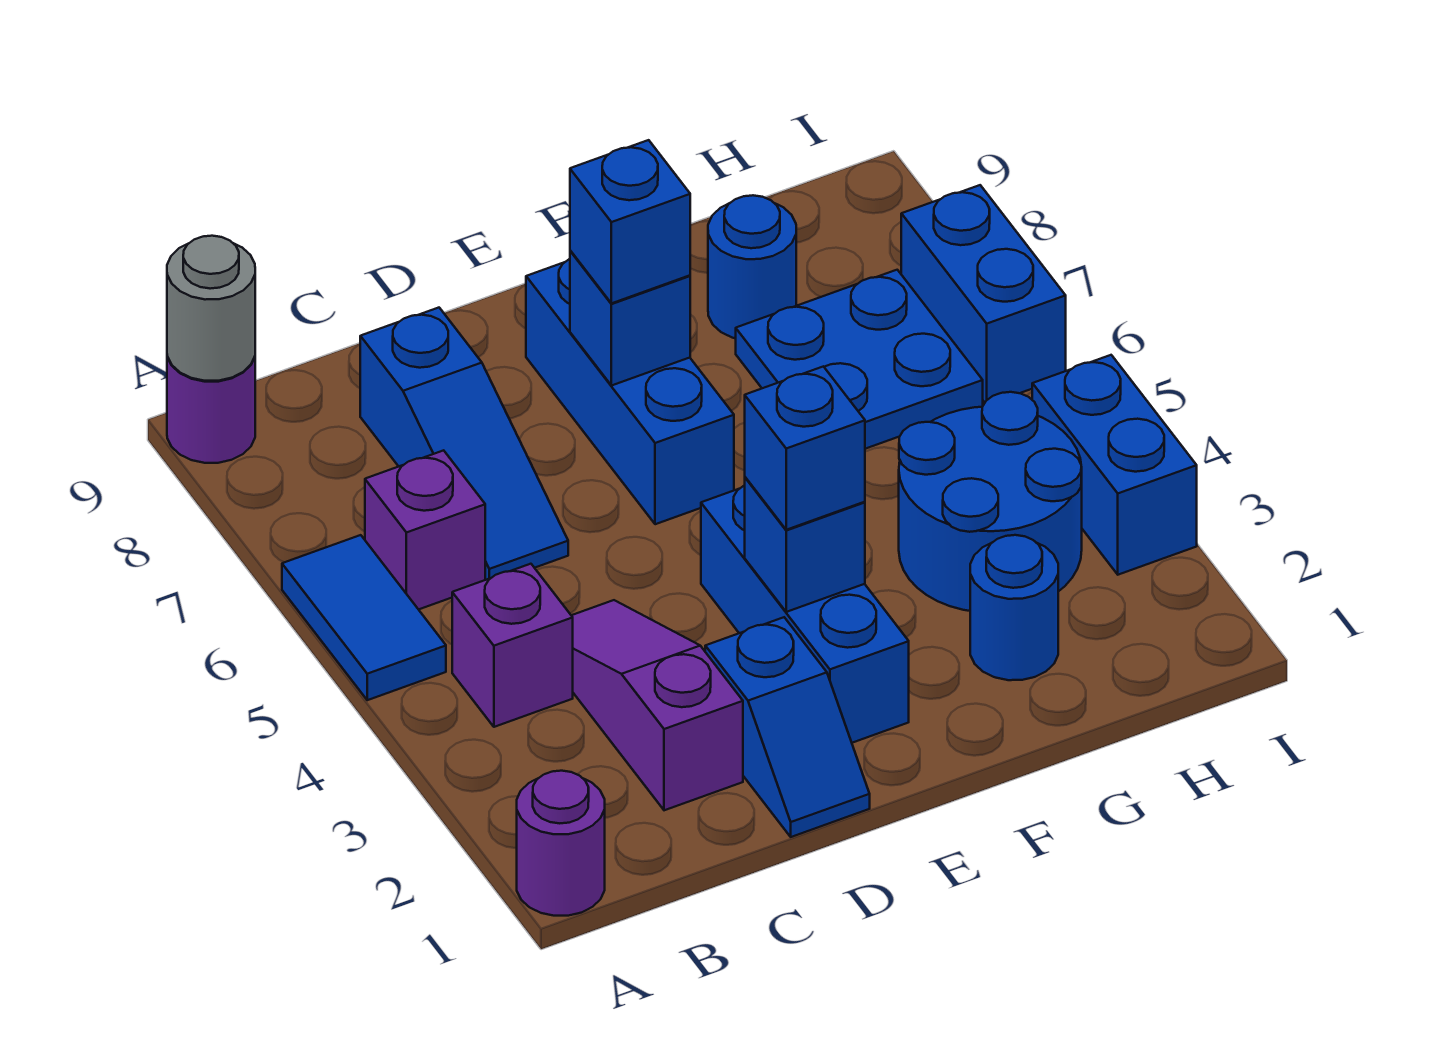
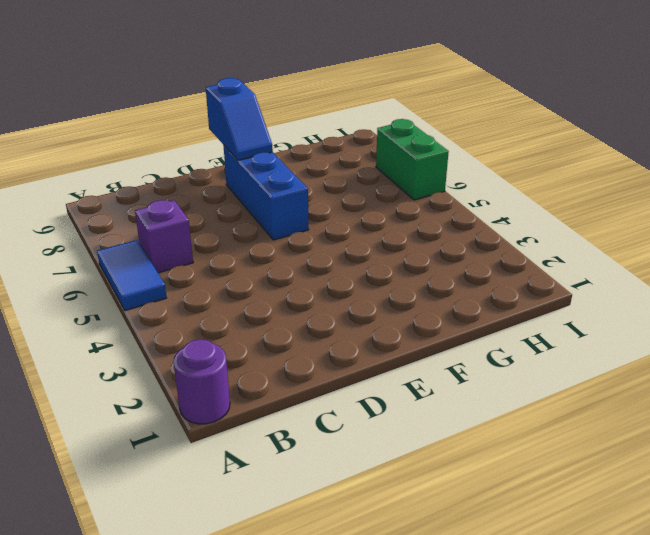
blue 1x2 slope [206,78,273,160] -> blue 1x2 slope moved to [705,617,870,837]
green 1x2 brick [376,119,449,200] -> blue 1x2 brick [901,185,1066,402]
none -> purple 1x1 round brick [167,357,255,463]
none -> purple 1x1 brick [452,564,573,727]
none -> purple 1x3 slope [571,600,743,810]

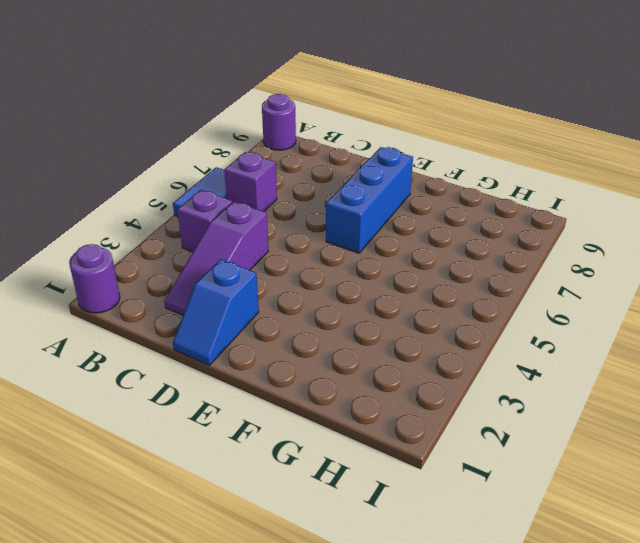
purple 1x3 slope [164,202,269,315] -> purple 1x3 slope turned to [571,600,743,810]
none -> blue 1x3 slope [360,308,568,580]
none -> blue 1x3 brick [701,485,909,743]
none -> blue 1x1 round brick [970,535,1058,680]

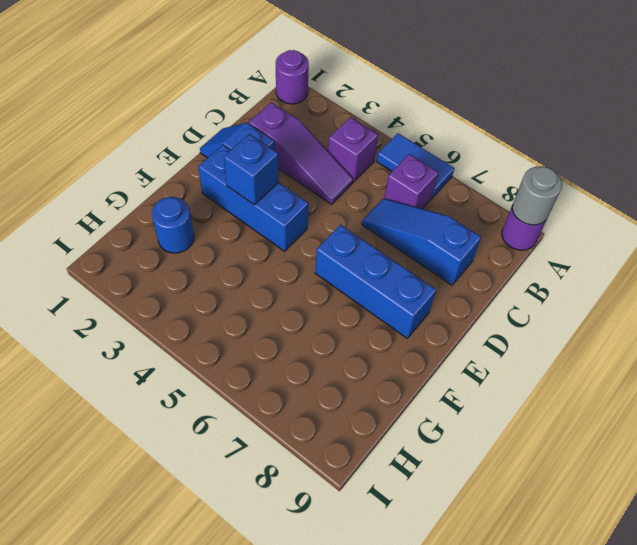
none -> blue 2x2 round brick [899,392,1082,611]
none -> blue 2x2 plate [736,270,983,449]
none -> blue 1x1 round brick [708,195,796,338]

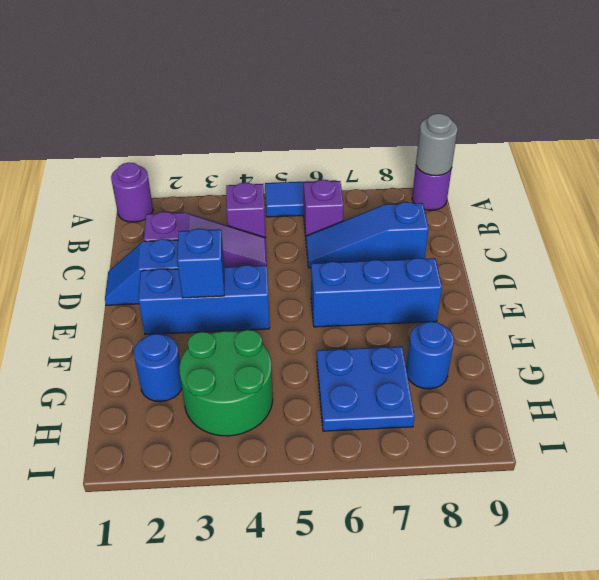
green 2x2 round brick [179,330,273,436] -> blue 2x2 round brick [899,392,1082,611]
none -> blue 1x2 brick [1032,355,1197,575]
none -> blue 1x2 brick [901,185,1066,402]
none -> blue 1x1 brick [570,251,690,386]

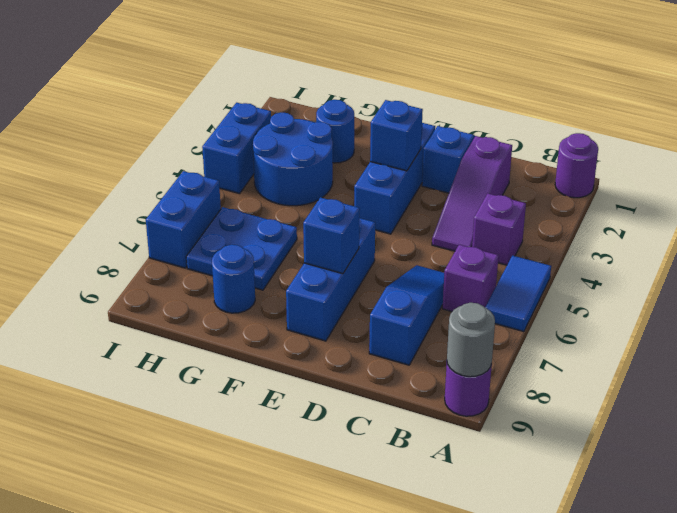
none -> blue 1x1 brick [745,366,865,530]
none -> blue 1x1 brick [570,140,690,303]

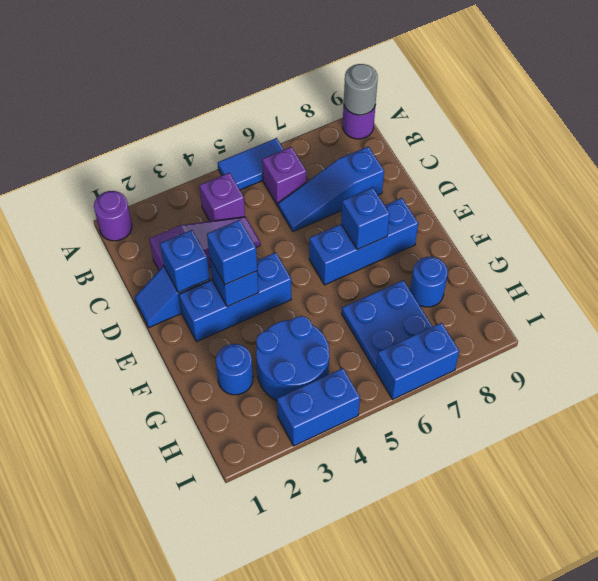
blue 1x1 brick [160,230,210,293] -> blue 1x1 brick moved to [570,140,690,303]

